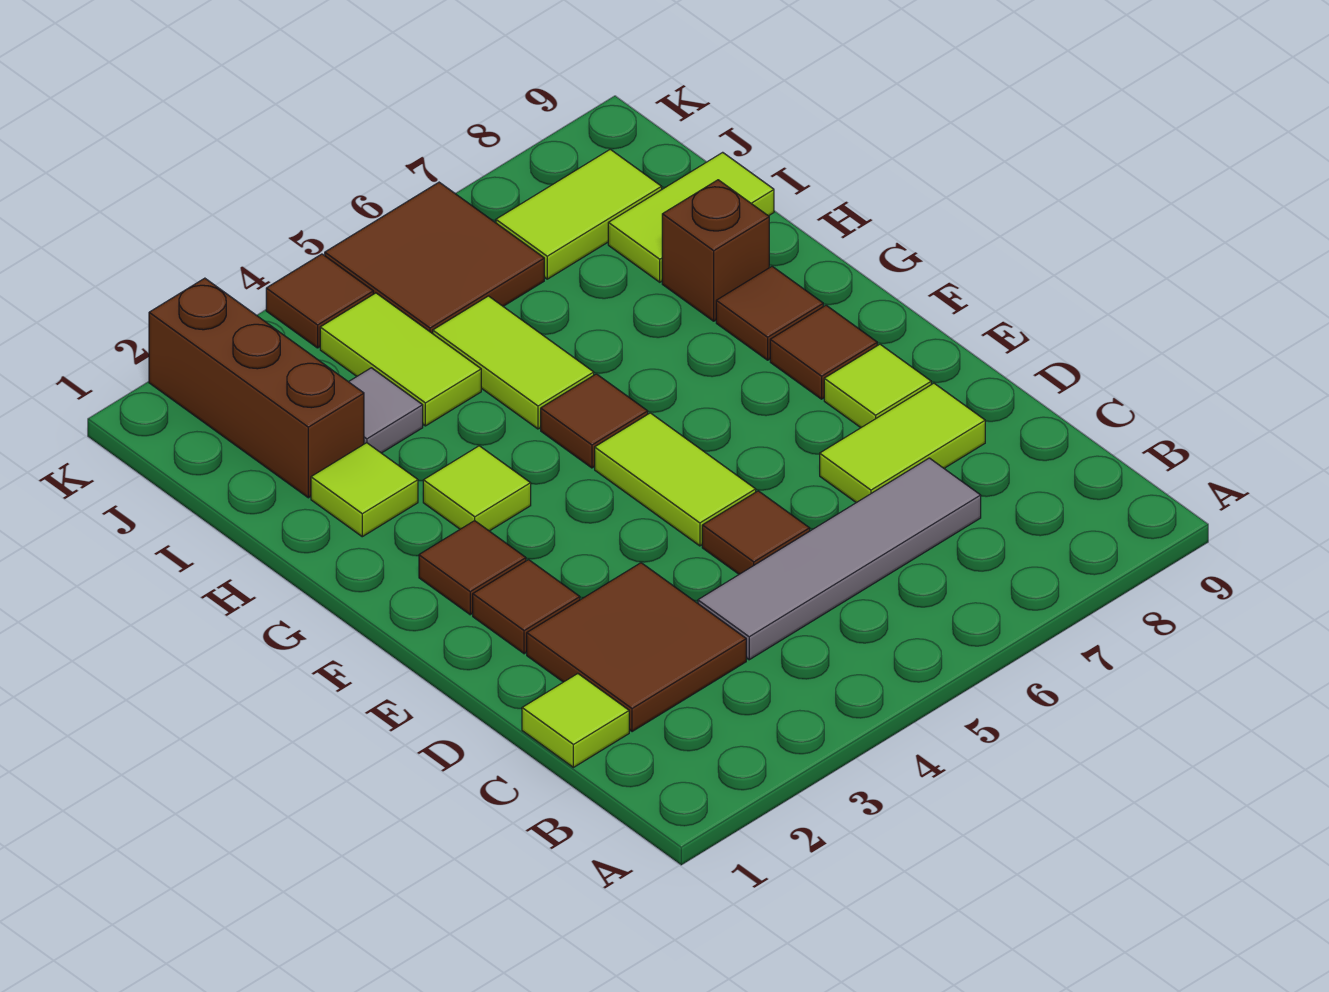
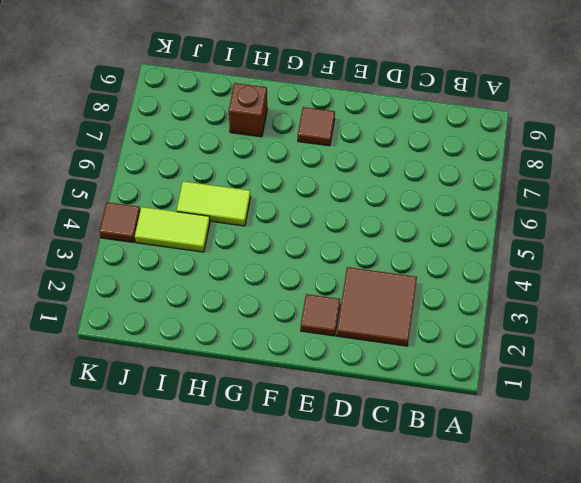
none -> lime 1x1 tile [522,674,629,767]
none -> grey 1x4 tile [698,458,981,660]
none -> brown 1x1 tile [702,491,810,574]

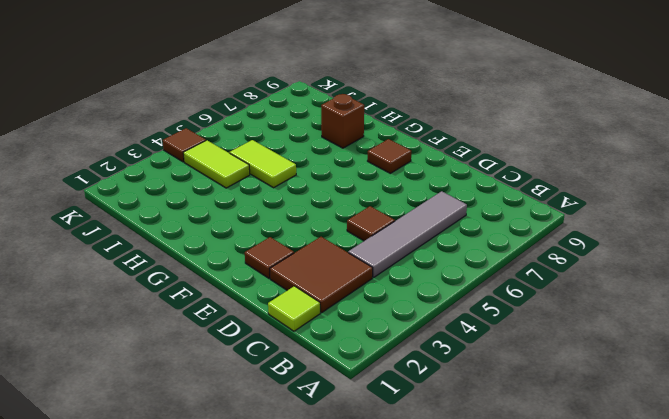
none -> lime 1x2 tile [820,383,985,503]
none -> lime 1x2 tile [595,413,756,546]
none -> lime 1x1 tile [824,344,931,428]

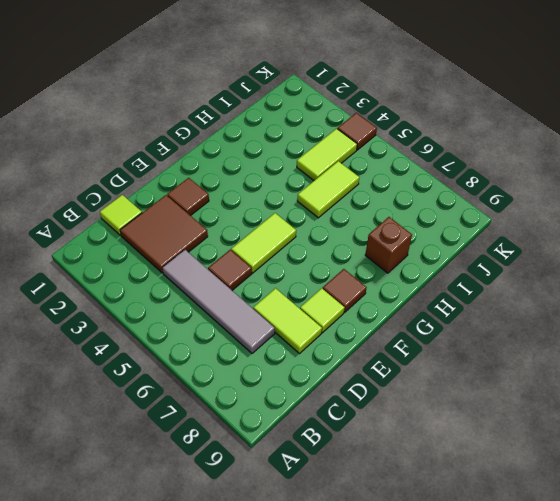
none -> brown 1x1 tile [419,521,526,615]
none -> lime 1x1 tile [423,446,531,531]
none -> brown 1x1 tile [541,374,648,468]

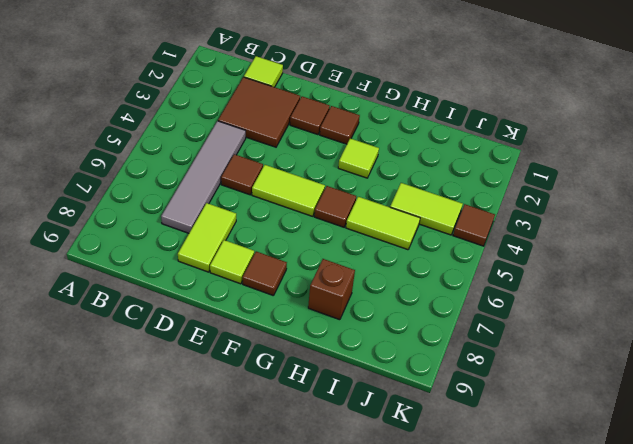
none -> brown 1x1 tile [716,266,823,360]
none -> lime 1x1 tile [311,443,418,537]
none -> brown 1x3 brick [149,278,364,498]

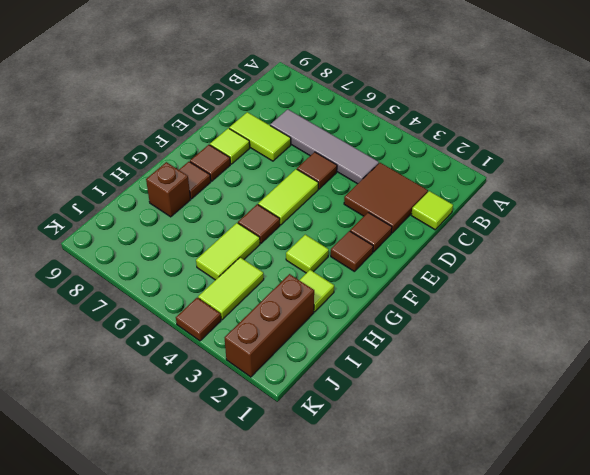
none -> grey 1x1 tile [349,368,423,453]
none -> lime 1x2 tile [608,152,774,282]
none -> brown 2x2 tile [325,182,544,334]

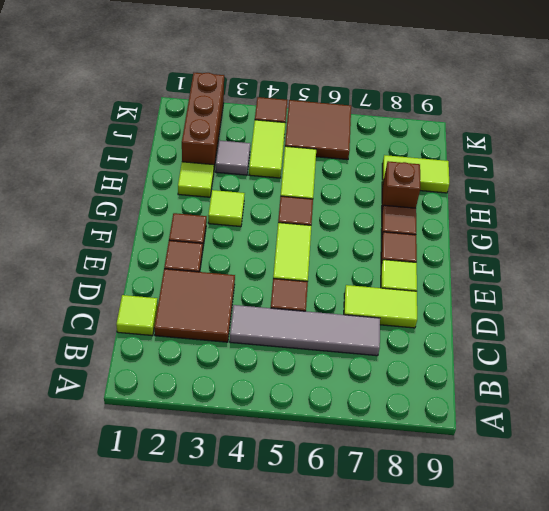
none -> lime 1x2 tile [496,149,662,279]

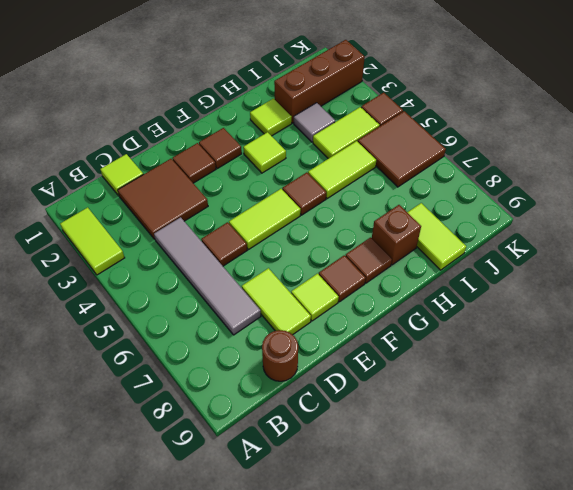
lime 1x2 tile [60,207,125,275] -> lime 1x2 tile moved to [496,149,662,279]
brown 1x1 round brick [262,330,298,381] -> none

